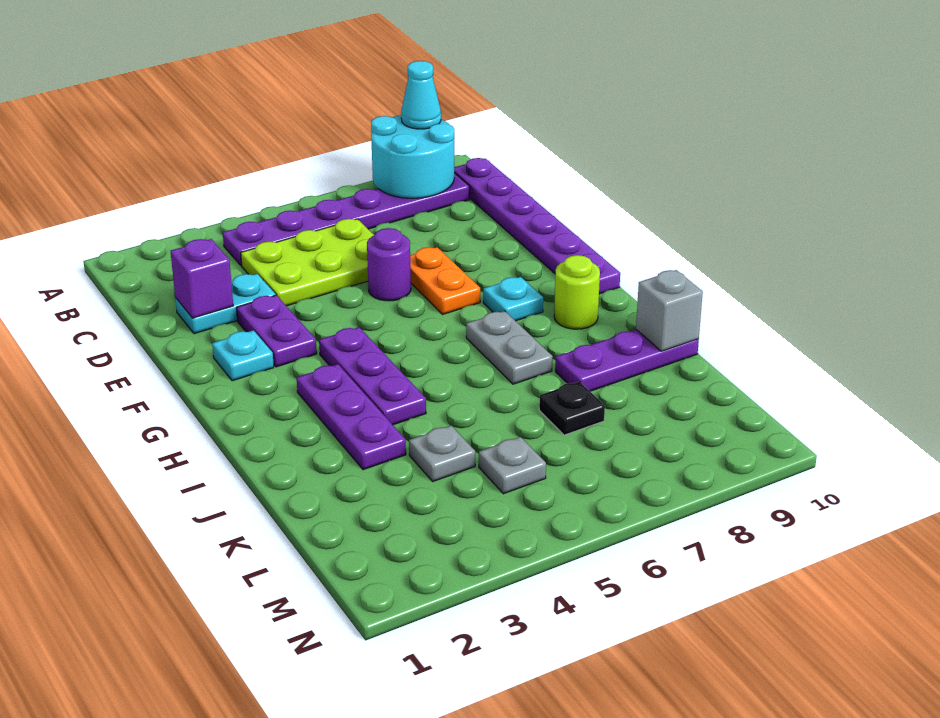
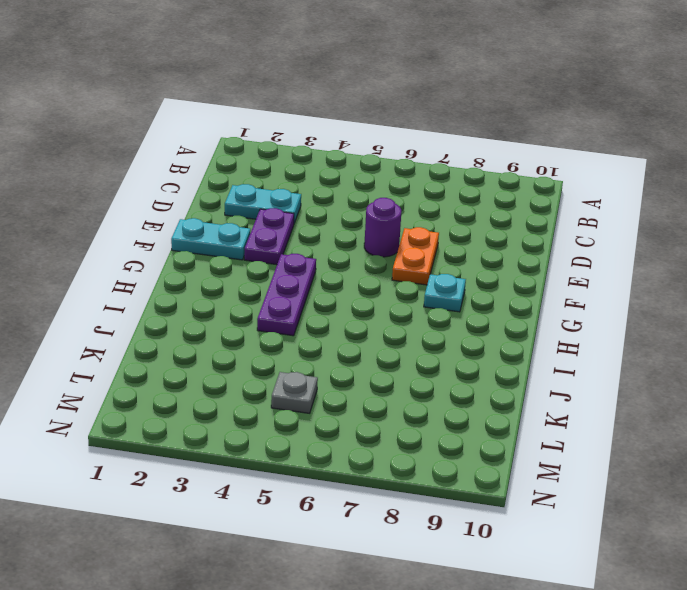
cyan 1x2 plate [171,218,250,260] -> cyan 1x1 plate [212,330,274,381]
none -> purple 1x6 plate [223,173,469,266]
none -> purple 1x6 plate [454,158,620,294]
none -> lime 2x3 plate [241,219,374,306]

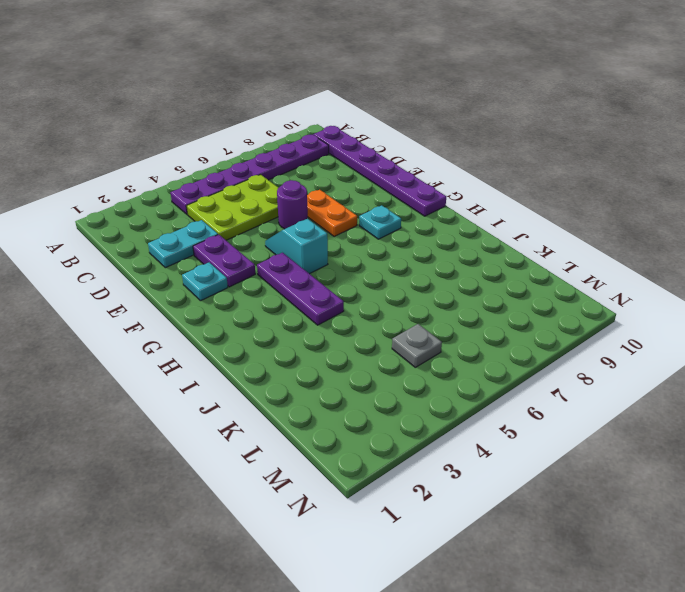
cyan 1x2 slope [265,219,328,274] -> none
none -> purple 1x3 plate [297,364,406,470]
none -> grey 1x2 plate [466,311,553,384]
none -> lime 1x1 round brick [554,255,600,329]

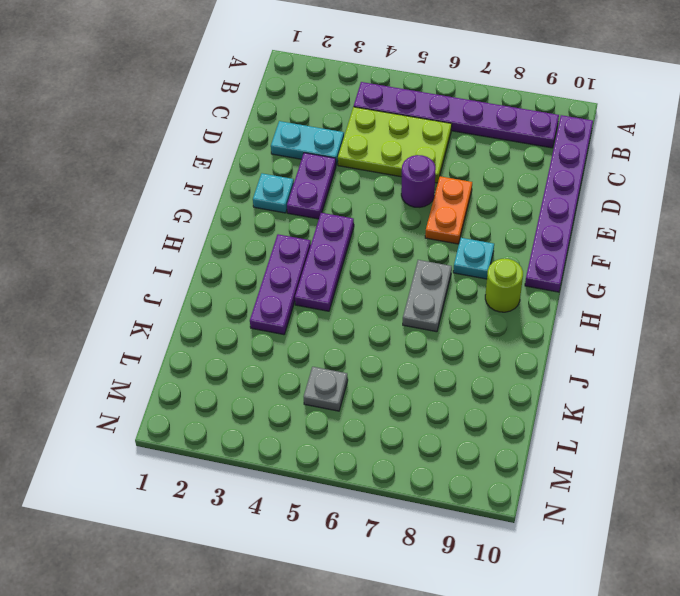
none -> purple 1x3 plate [555,330,699,391]
none -> grey 1x1 plate [409,426,475,481]
none -> black 1x1 plate [539,382,605,435]

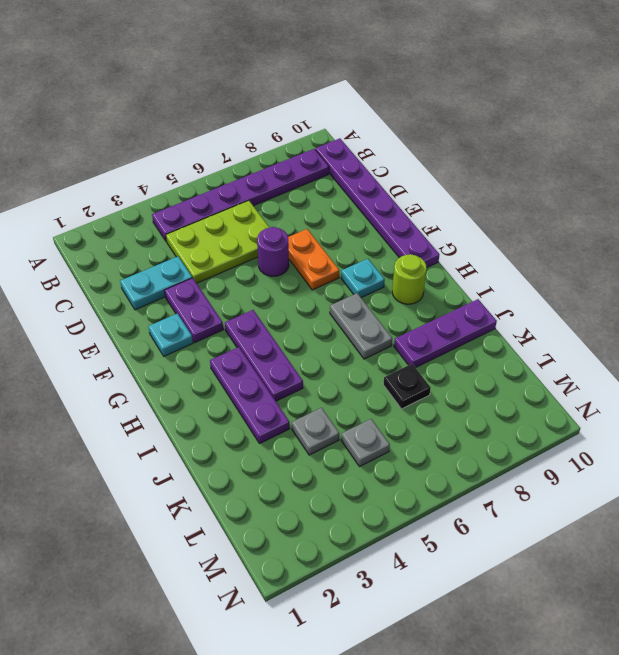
none -> cyan 2x2 round brick [371,115,454,198]
none -> purple 1x1 brick [171,239,233,318]
none -> grey 1x1 brick [636,270,703,351]

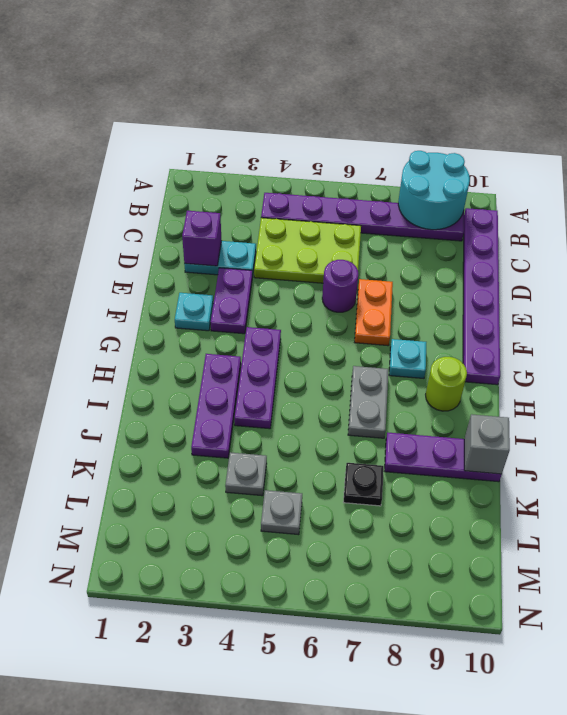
none -> cyan 1x1 cone [401,61,441,129]

